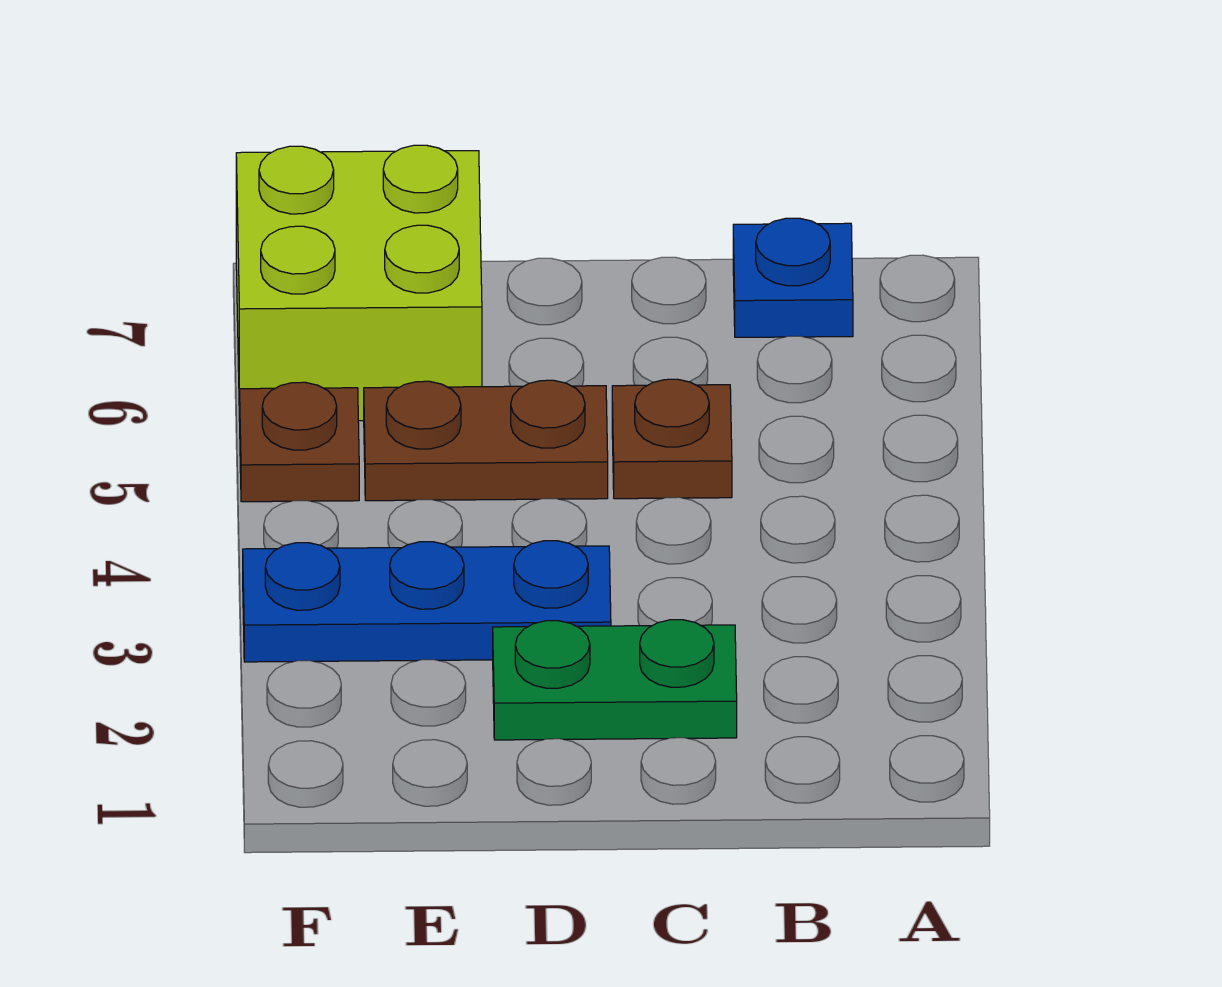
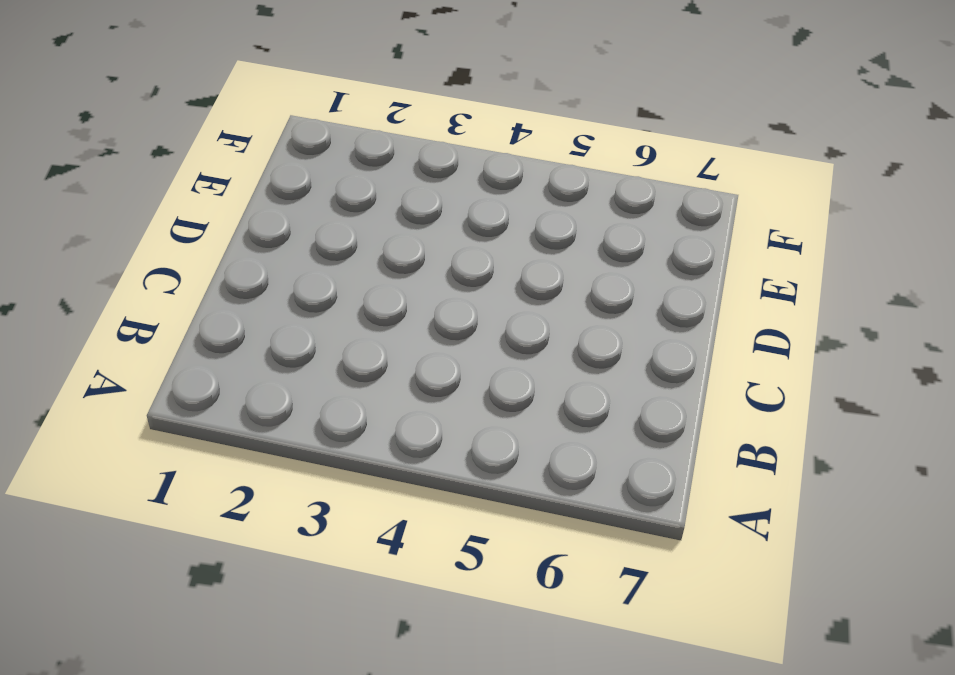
none -> blue 1x1 plate [733,218,853,337]
none -> green 1x2 plate [493,620,737,740]

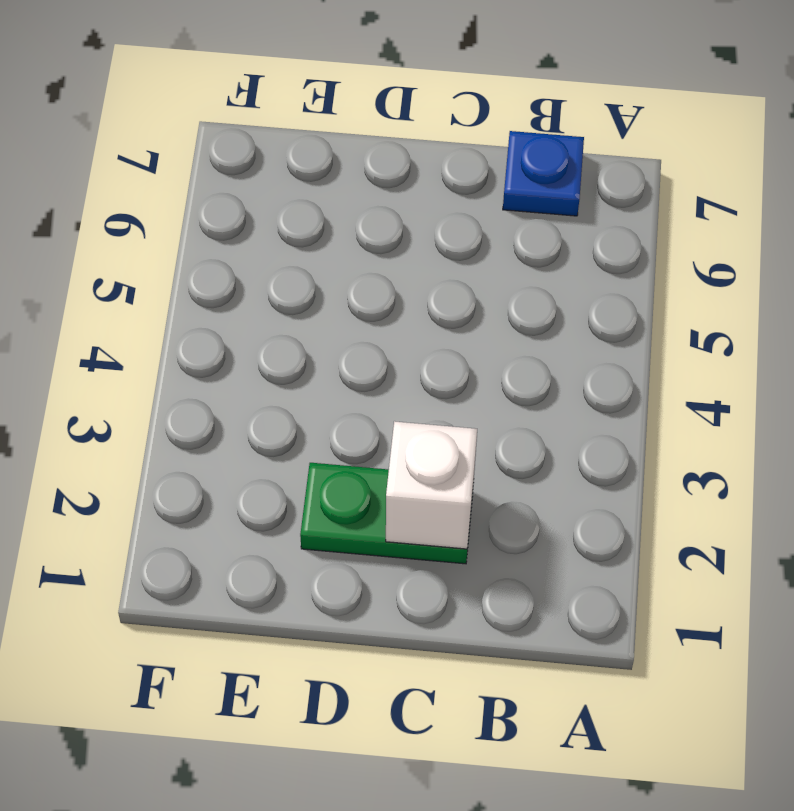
white 1x1 brick [386,421,477,549] -> none
none -> brown 1x1 plate [612,379,732,499]
none -> blue 1x3 plate [243,541,611,662]

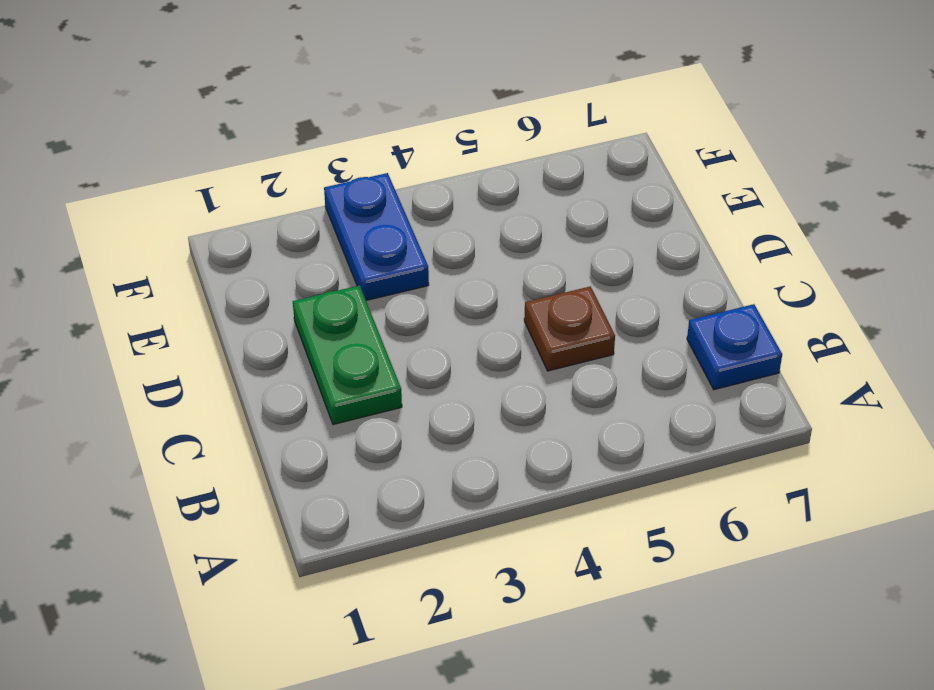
blue 1x2 plate [324,173,429,300] -> blue 1x3 plate [243,541,611,662]
none -> brown 1x2 plate [364,380,608,501]
none -> lime 2x2 brick [236,145,482,421]

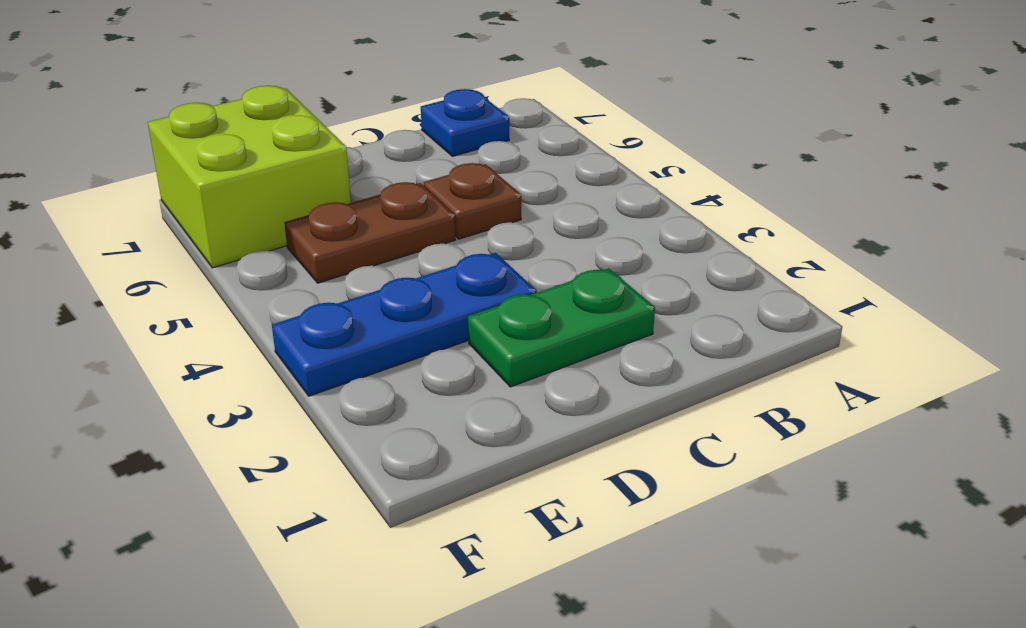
none -> brown 1x1 plate [240,382,359,502]

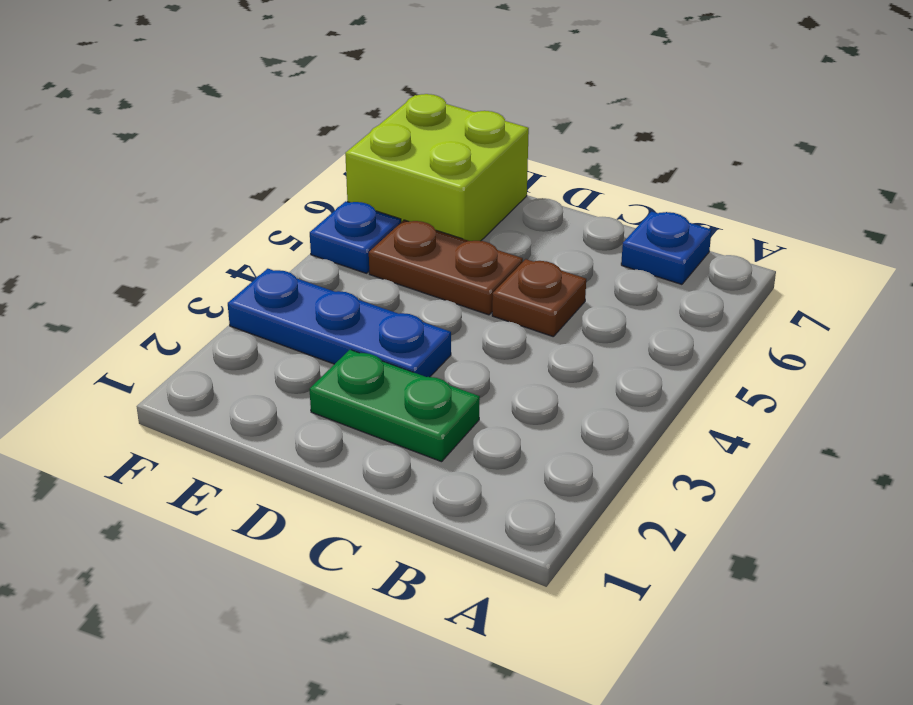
blue 1x1 plate [310,201,401,273] -> brown 1x1 plate [240,382,359,502]

